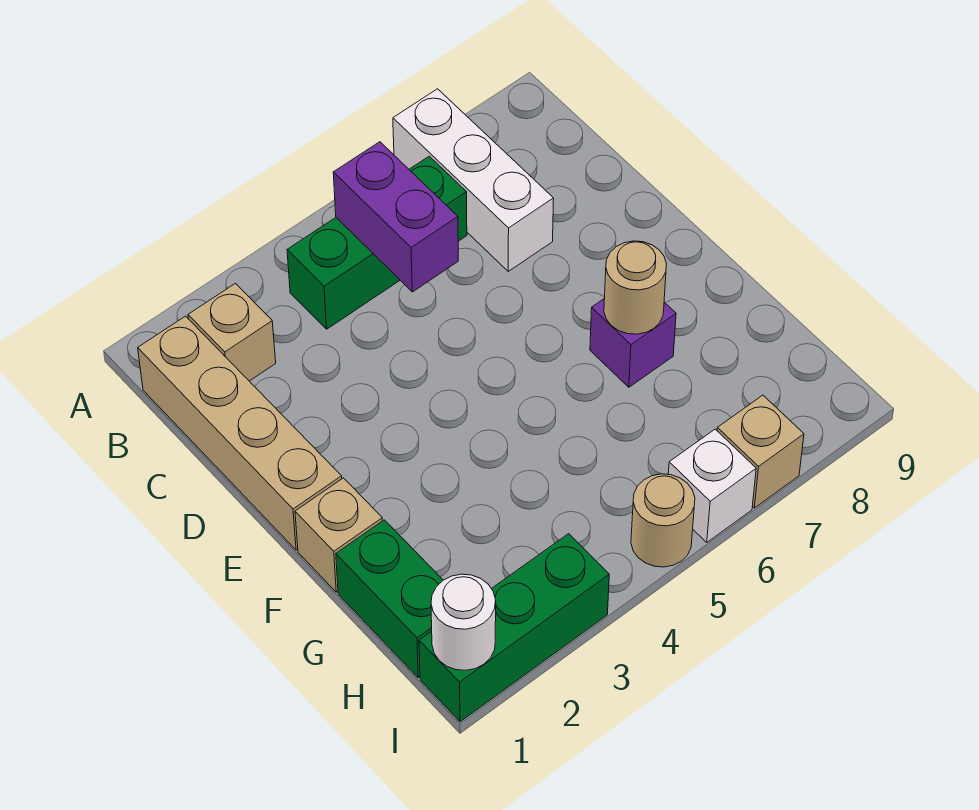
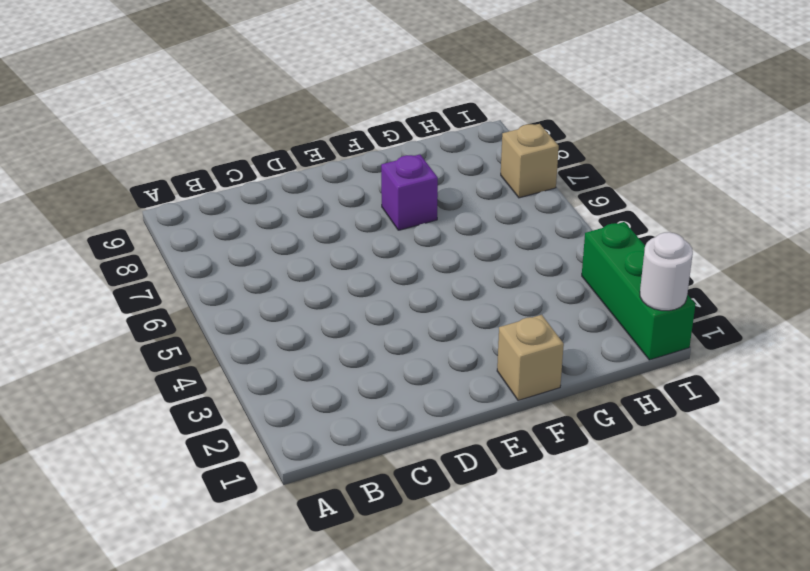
none -> white 1x3 brick [393,89,554,271]
none -> tan 1x4 brick [138,316,342,550]
none -> tan 1x1 brick [188,284,276,381]

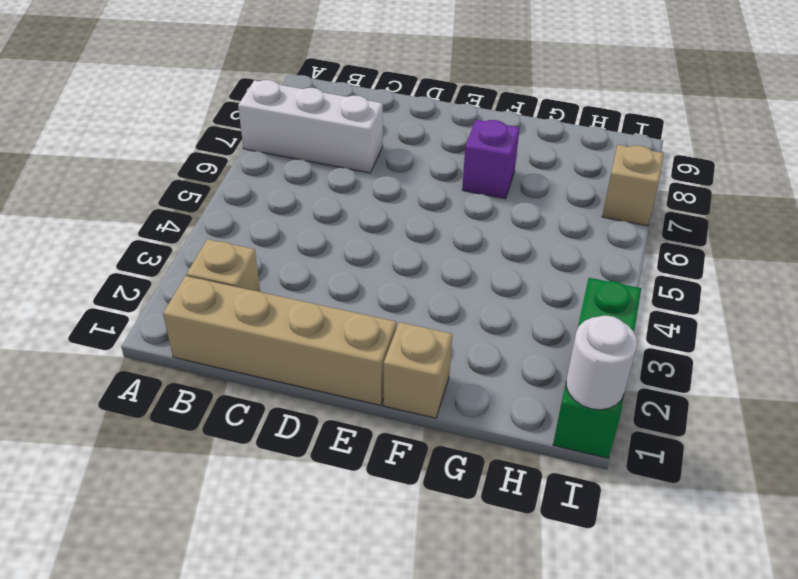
none -> green 1x3 brick [287,156,467,329]
none -> green 1x2 brick [336,520,443,678]
none -> tan 1x1 round brick [631,474,695,567]

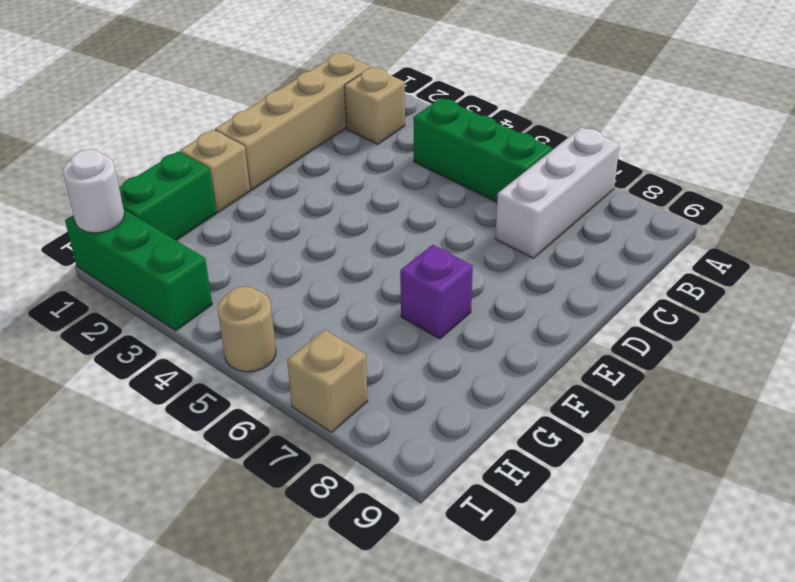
none -> white 1x1 brick [668,429,756,542]
none -> purple 1x2 brick [333,142,458,292]
none -> tan 1x1 round brick [604,241,666,334]

